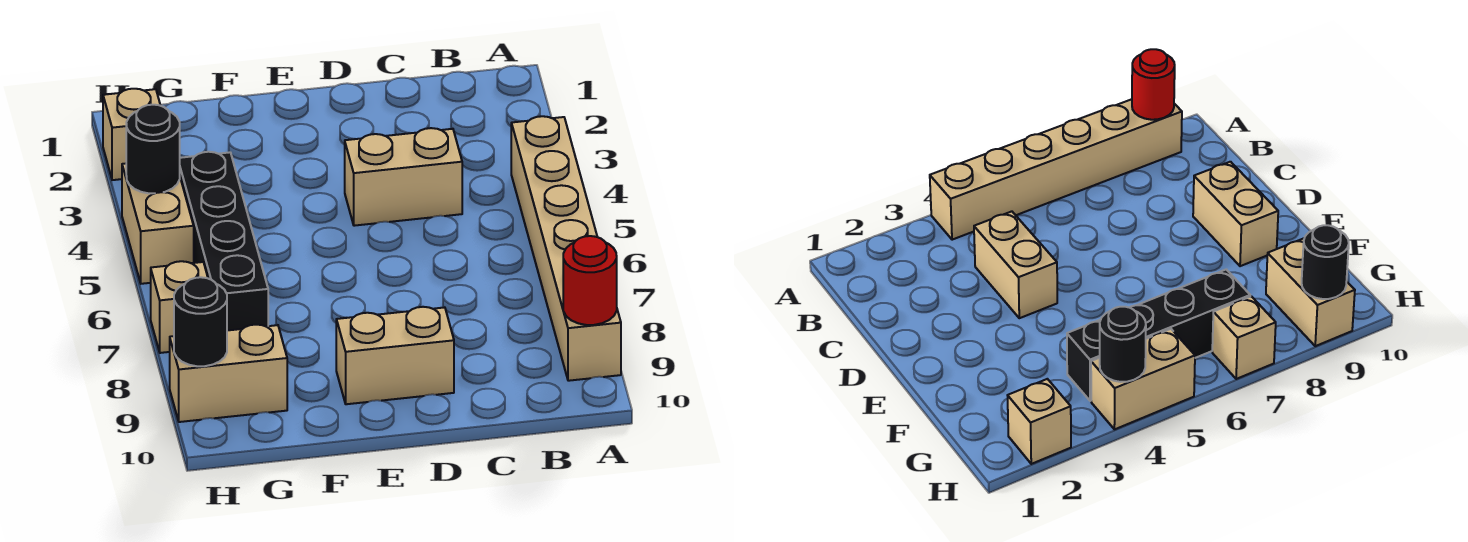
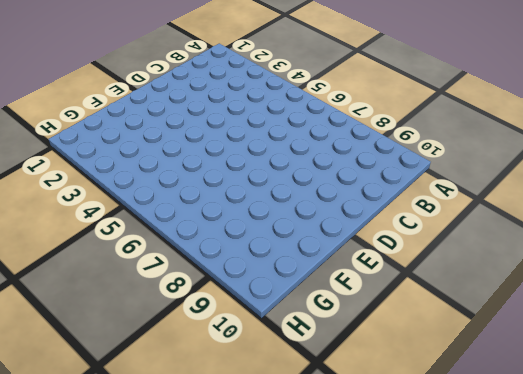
none -> tan 1x6 brick [511,116,621,381]
none -> tan 1x2 brick [345,128,462,226]

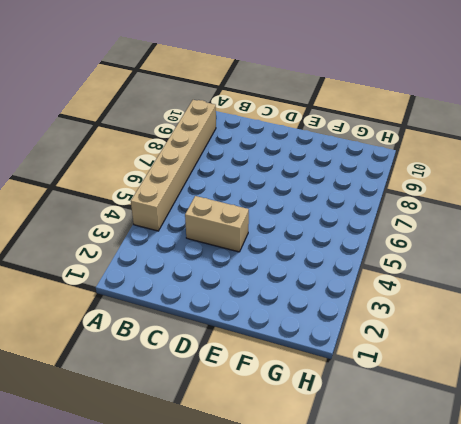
none -> tan 1x2 brick [336,307,454,404]
none -> black 1x4 brick [180,152,268,331]

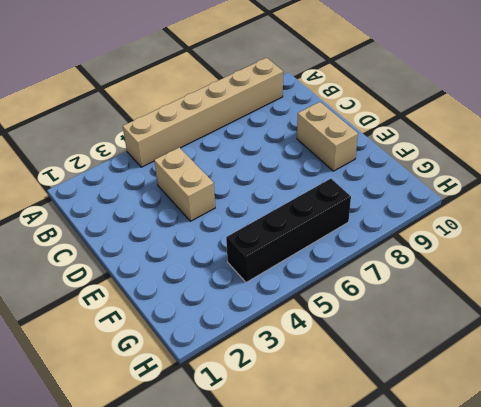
none -> tan 1x2 brick [170,325,287,422]
none -> tan 1x1 brick [103,89,160,180]

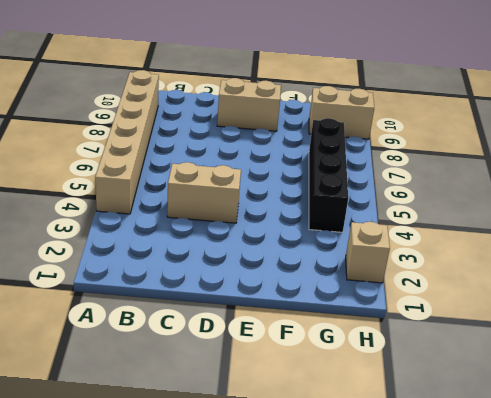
none -> tan 1x2 brick [122,164,194,284]
none -> tan 1x1 brick [151,261,208,353]

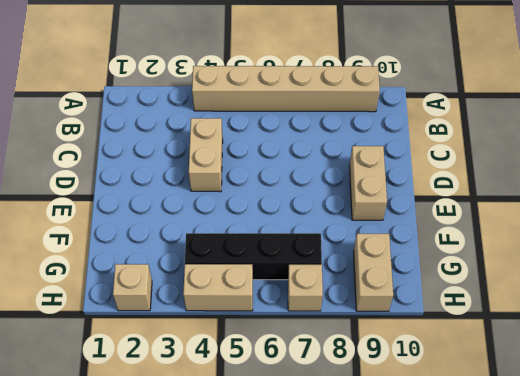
none -> red 1x1 round brick [563,236,617,325]
none -> black 1x1 round brick [126,105,180,193]

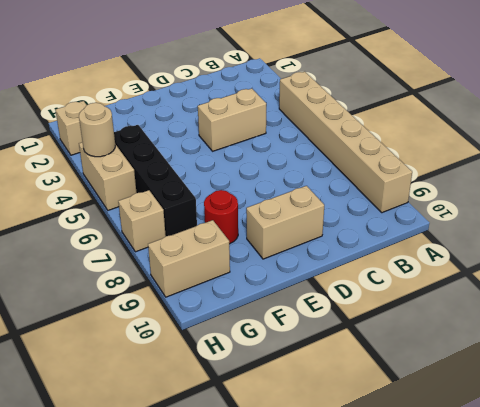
red 1x1 round brick [204,190,238,244] -> red 1x1 round brick moved to [563,236,617,325]
tan 1x1 round brick [79,103,115,157] -> black 1x1 round brick [126,105,180,193]
none -> black 1x1 round brick [174,277,227,366]

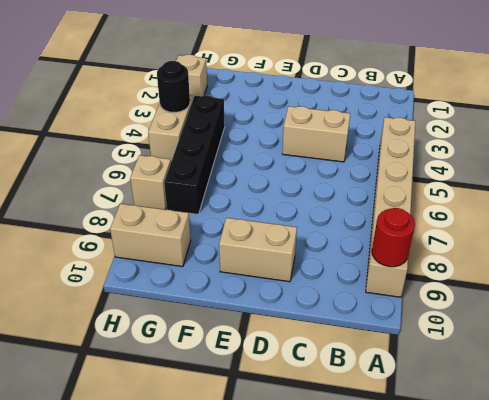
none -> black 1x1 round brick [174,277,227,366]

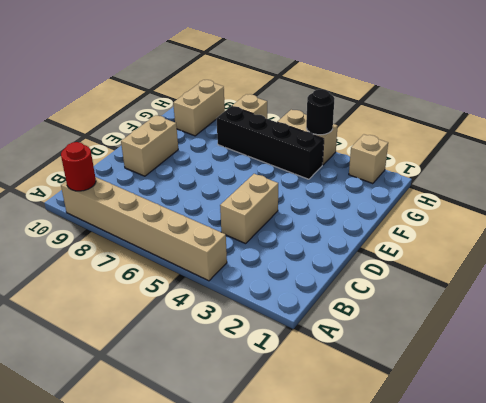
none -> black 1x1 round brick [174,277,227,366]

